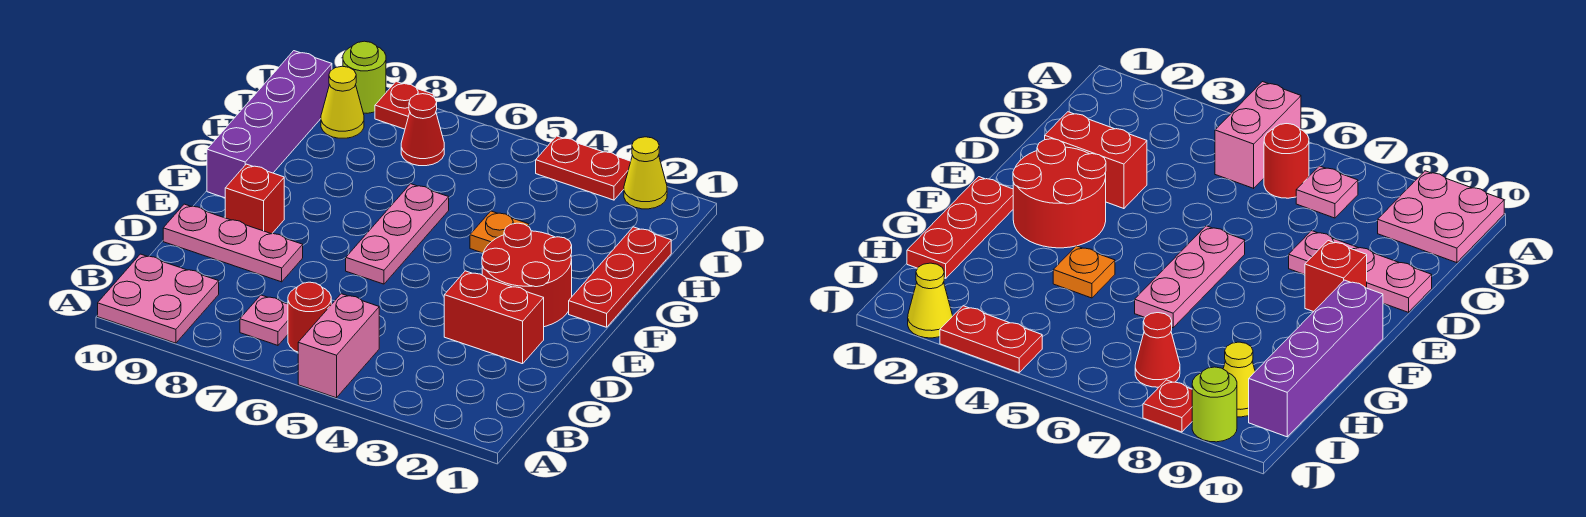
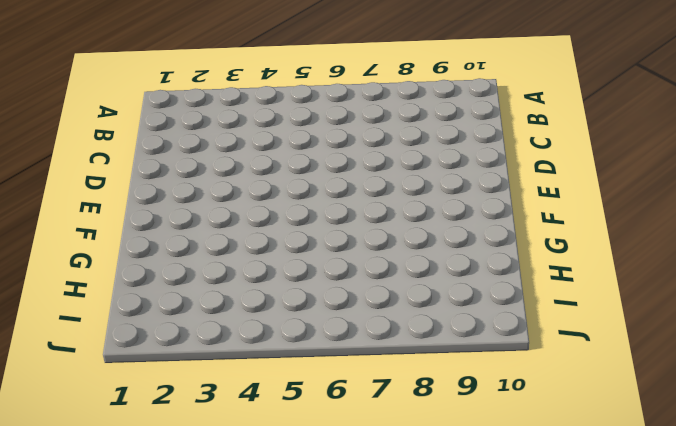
none -> pink 1x2 brick [298,294,379,398]
none -> pink 2x2 plate [98,254,219,343]
none -> red 1x1 round brick [288,282,331,352]

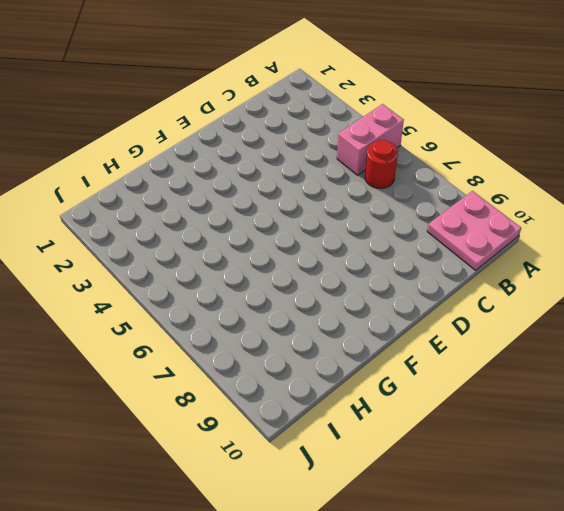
none -> pink 1x1 plate [240,295,288,345]
none -> red 1x2 brick [444,271,544,364]
none -> pink 1x3 plate [163,204,303,282]

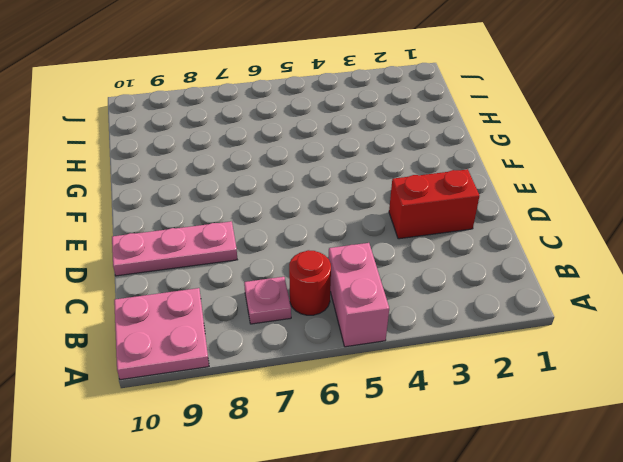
none -> red 2x2 round brick [482,223,572,327]
none -> pink 1x3 plate [346,184,449,284]
none -> red 1x1 brick [225,164,284,234]

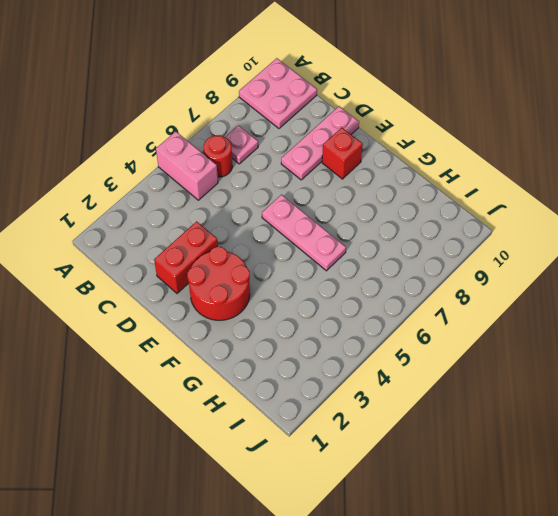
none -> red 1x3 plate [569,227,671,327]
none -> purple 1x4 brick [207,51,332,198]
none -> orange 1x1 plate [470,211,529,253]

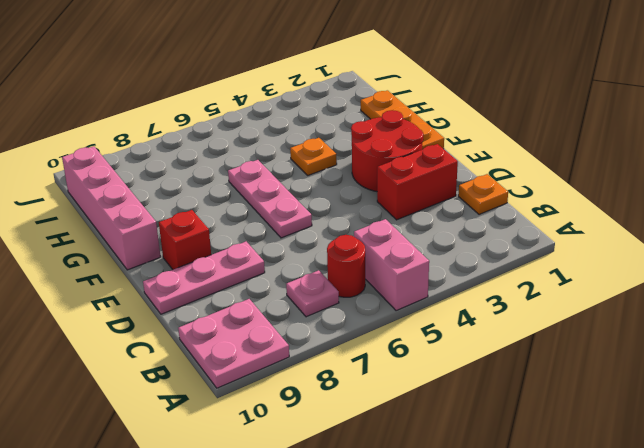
orange 1x1 plate [458,174,508,214] -> none
orange 1x3 plate [361,90,444,150] -> red 1x3 plate [569,227,671,327]
pink 1x4 brick [62,146,161,270] -> purple 1x4 brick [207,51,332,198]
none -> red 1x1 cone [401,94,444,166]
none -> yellow 1x1 cone [321,66,364,138]
none -> yellow 1x1 cone [624,137,667,209]

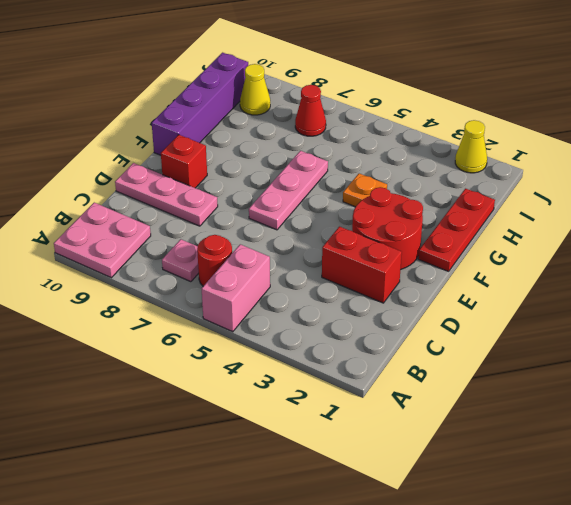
none -> red 1x2 plate [536,136,631,200]
none -> red 1x1 plate [375,82,434,129]
none -> lime 1x1 round brick [343,41,386,113]

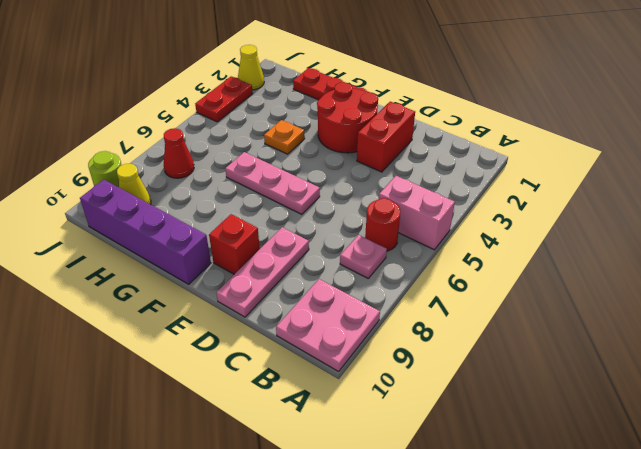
none -> red 1x1 plate [375,82,434,129]

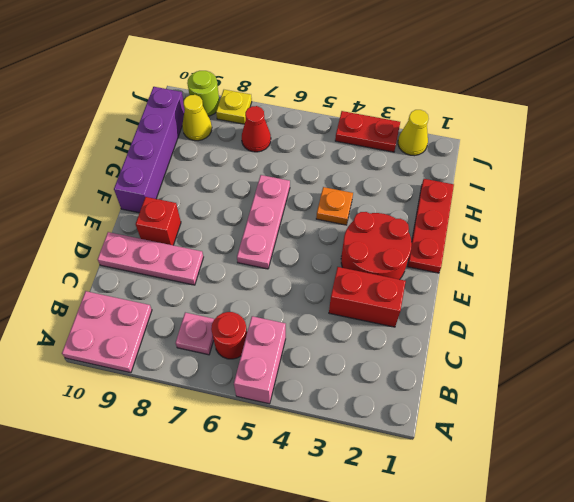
yellow 1x1 plate [216,90,252,124] -> red 1x1 plate [375,82,434,129]

